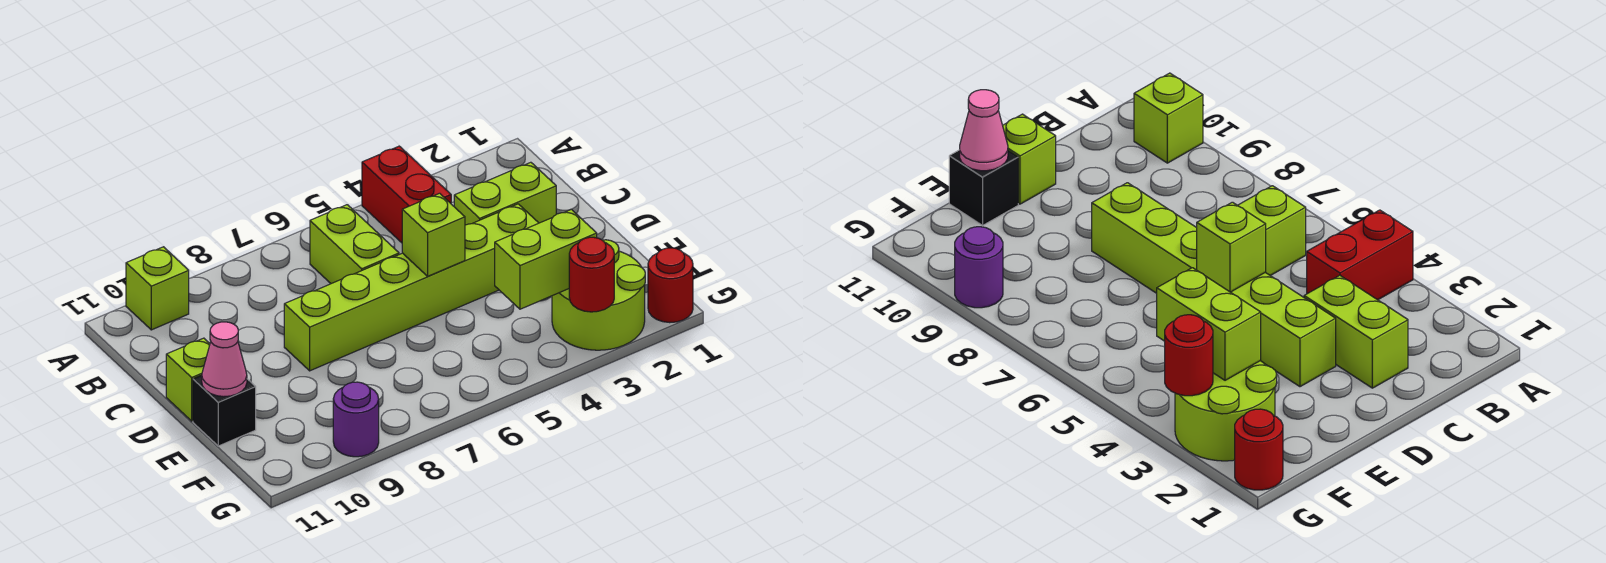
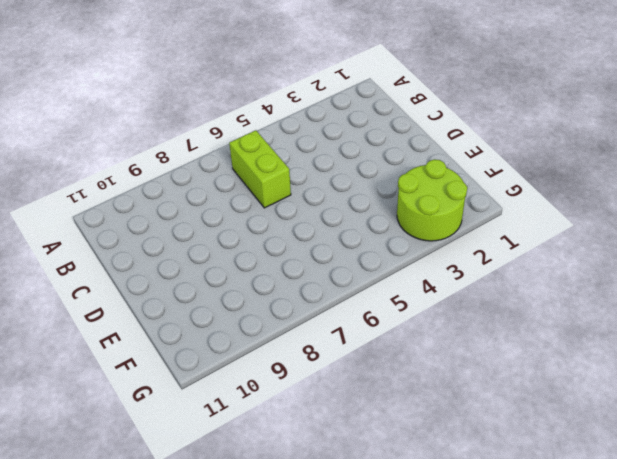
none -> red 1x2 brick [362,146,451,243]
none -> lime 1x1 brick [126,247,189,330]
none -> lime 1x2 brick [454,162,556,225]

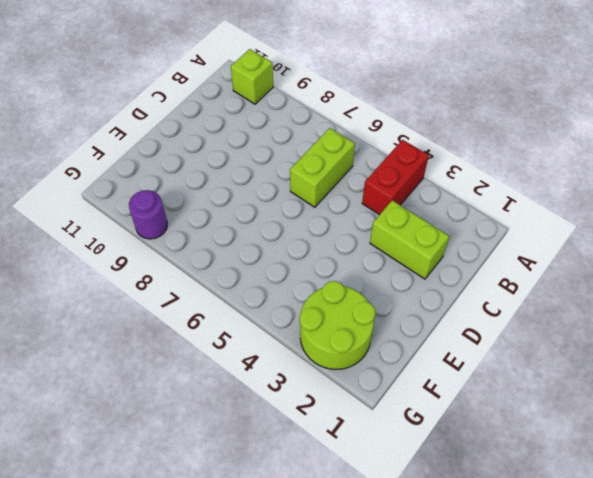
none -> lime 1x6 brick [284,204,538,371]
none -> lime 1x1 brick [166,338,210,421]
none -> black 1x1 brick [193,375,256,446]

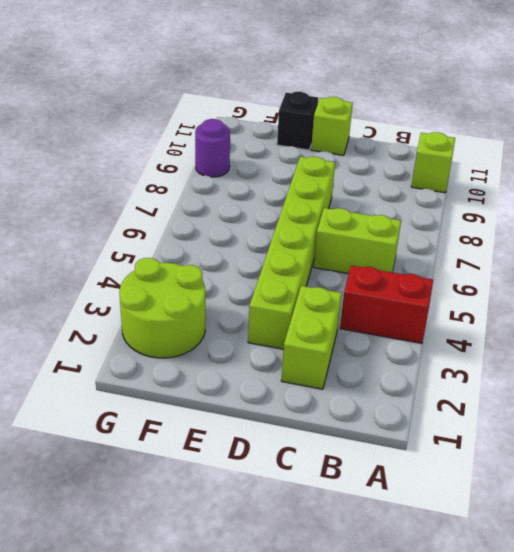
none -> red 1x1 round brick [648,248,693,323]
none -> lime 1x1 brick [402,193,465,276]
none -> pink 1x1 cone [202,322,247,397]

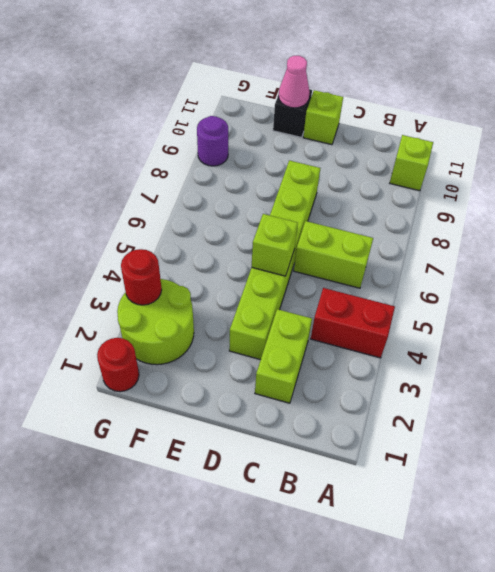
none -> lime 1x2 brick [495,209,597,309]

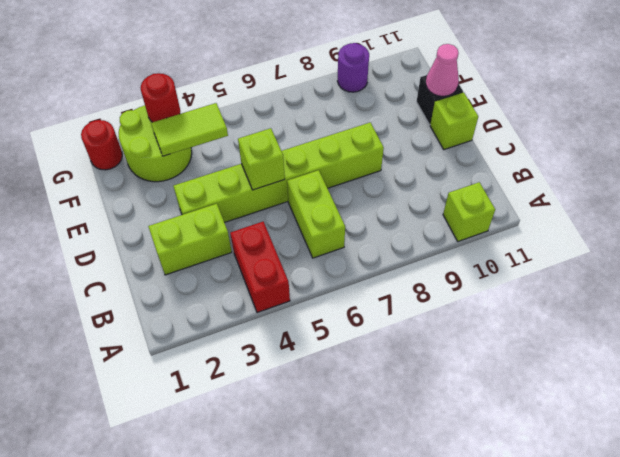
lime 1x2 tile [151,103,228,156] -> lime 1x2 brick [495,209,597,309]

